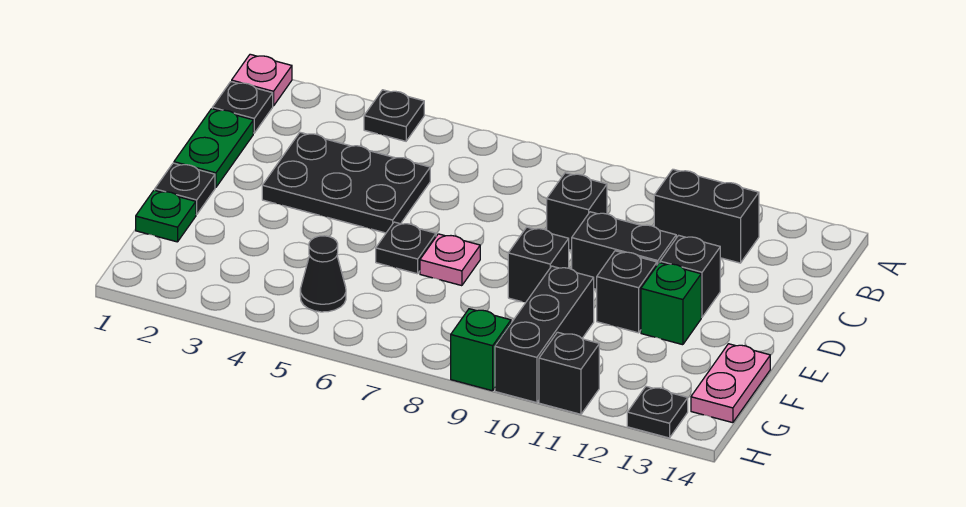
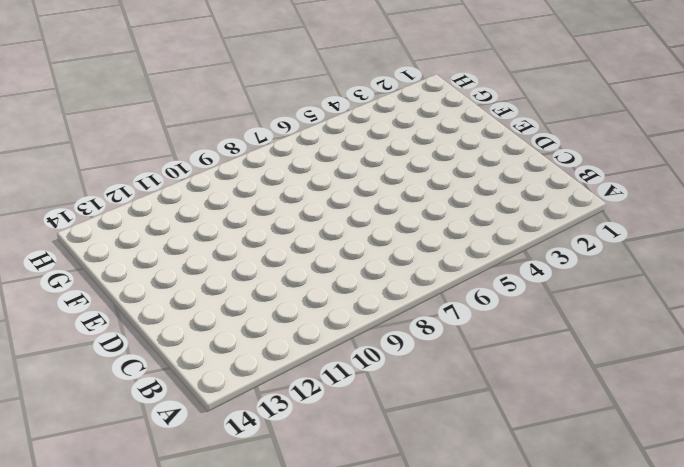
none -> pink 1x1 plate [232,54,292,106]
none -> black 1x1 plate [364,90,424,141]
none -> black 1x1 plate [212,82,273,133]

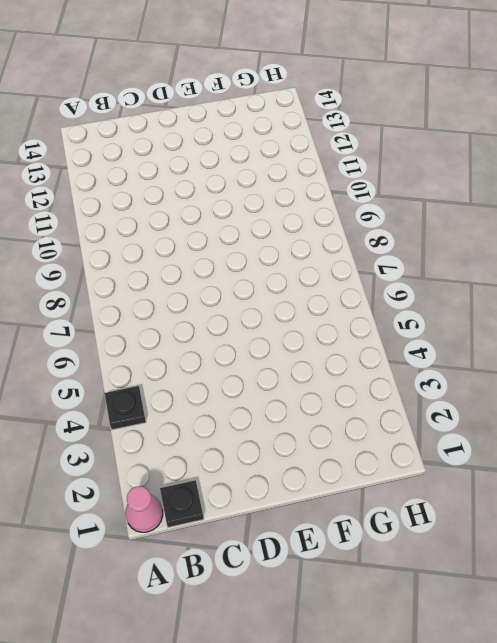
pink 1x1 cone [125,486,163,532] -> pink 1x1 plate [232,54,292,106]
none -> black 1x2 brick [654,169,759,263]
none -> green 1x2 plate [174,109,253,188]
none -> black 2x3 plate [262,132,430,233]

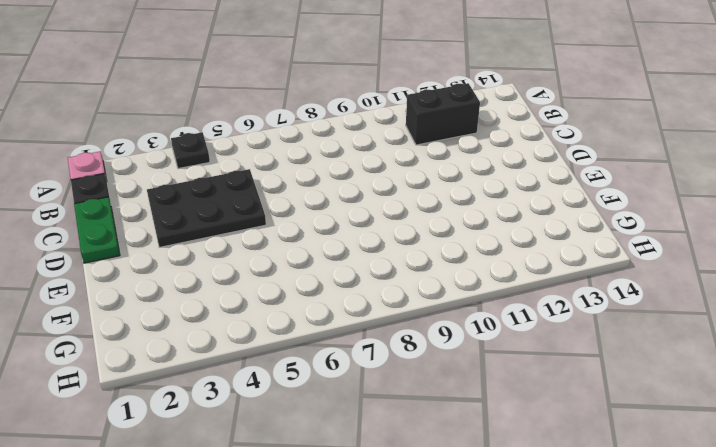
none -> black 1x1 brick [547,173,607,250]
none -> black 1x2 brick [572,212,676,289]
none -> black 1x1 brick [660,235,720,317]

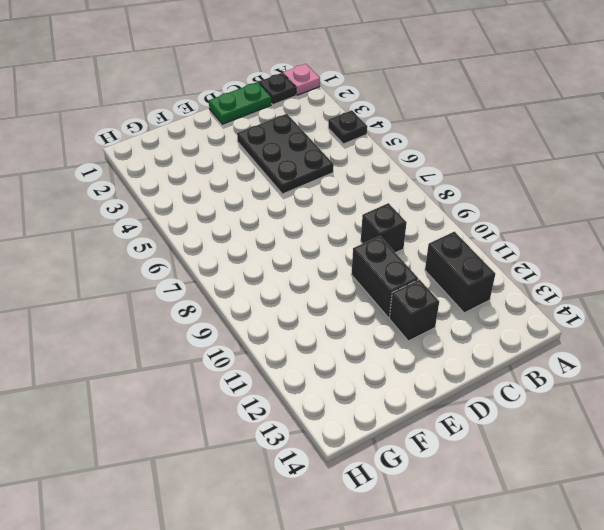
none -> black 1x1 plate [155,163,215,215]
none -> black 1x1 plate [376,222,436,274]
none -> pink 1x1 plate [420,234,480,286]

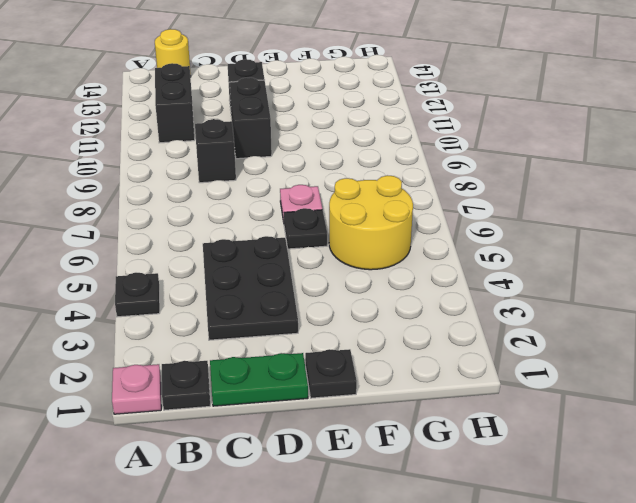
yellow 1x1 round brick [155,29,191,77] -> none
yellow 2x2 round brick [329,175,413,270] -> black 1x1 cone [300,236,346,312]
none -> black 1x1 brick [508,227,569,302]
none -> black 1x1 brick [597,251,657,333]
none -> green 1x1 brick [641,263,701,345]

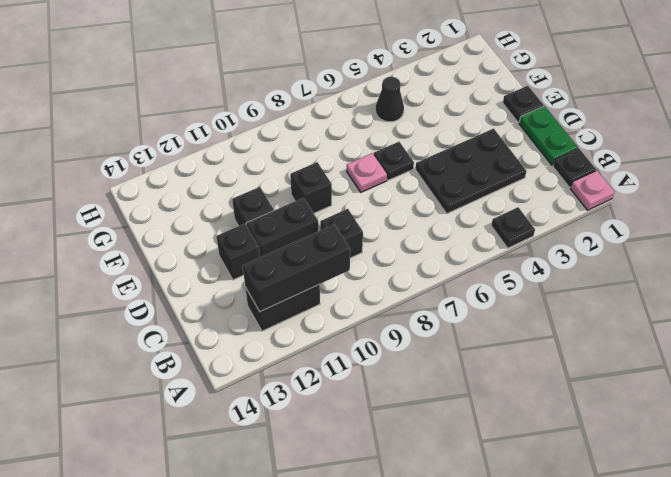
black 1x3 brick [243,224,350,311] -> black 1x3 brick turned to [495,266,594,403]
none -> green 1x1 brick [641,263,701,345]
none -> green 1x1 plate [136,190,196,242]
none -> pink 1x2 plate [691,344,770,423]

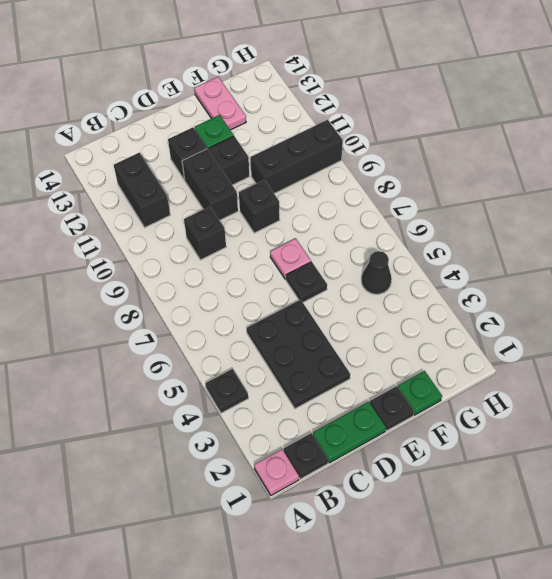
pink 1x2 plate [194,77,246,130] -> pink 1x2 plate turned to [691,344,770,423]
none -> green 1x1 brick [451,309,511,391]
none -> black 1x1 brick [539,332,599,414]
none -> black 1x1 plate [627,386,688,438]

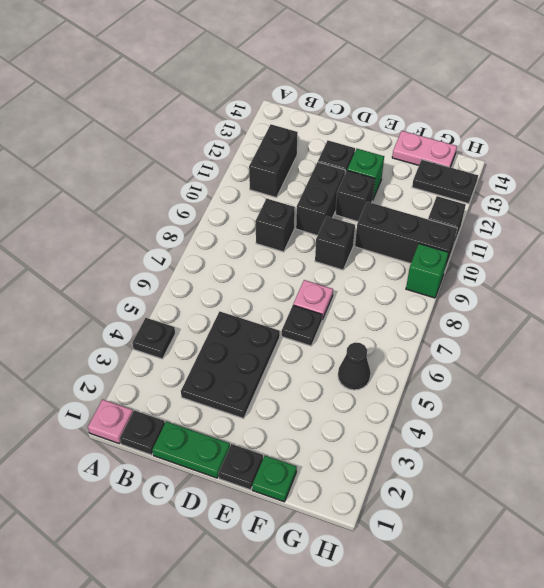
black 1x2 plate [412,160,478,204] -> black 1x1 plate [627,386,688,438]

